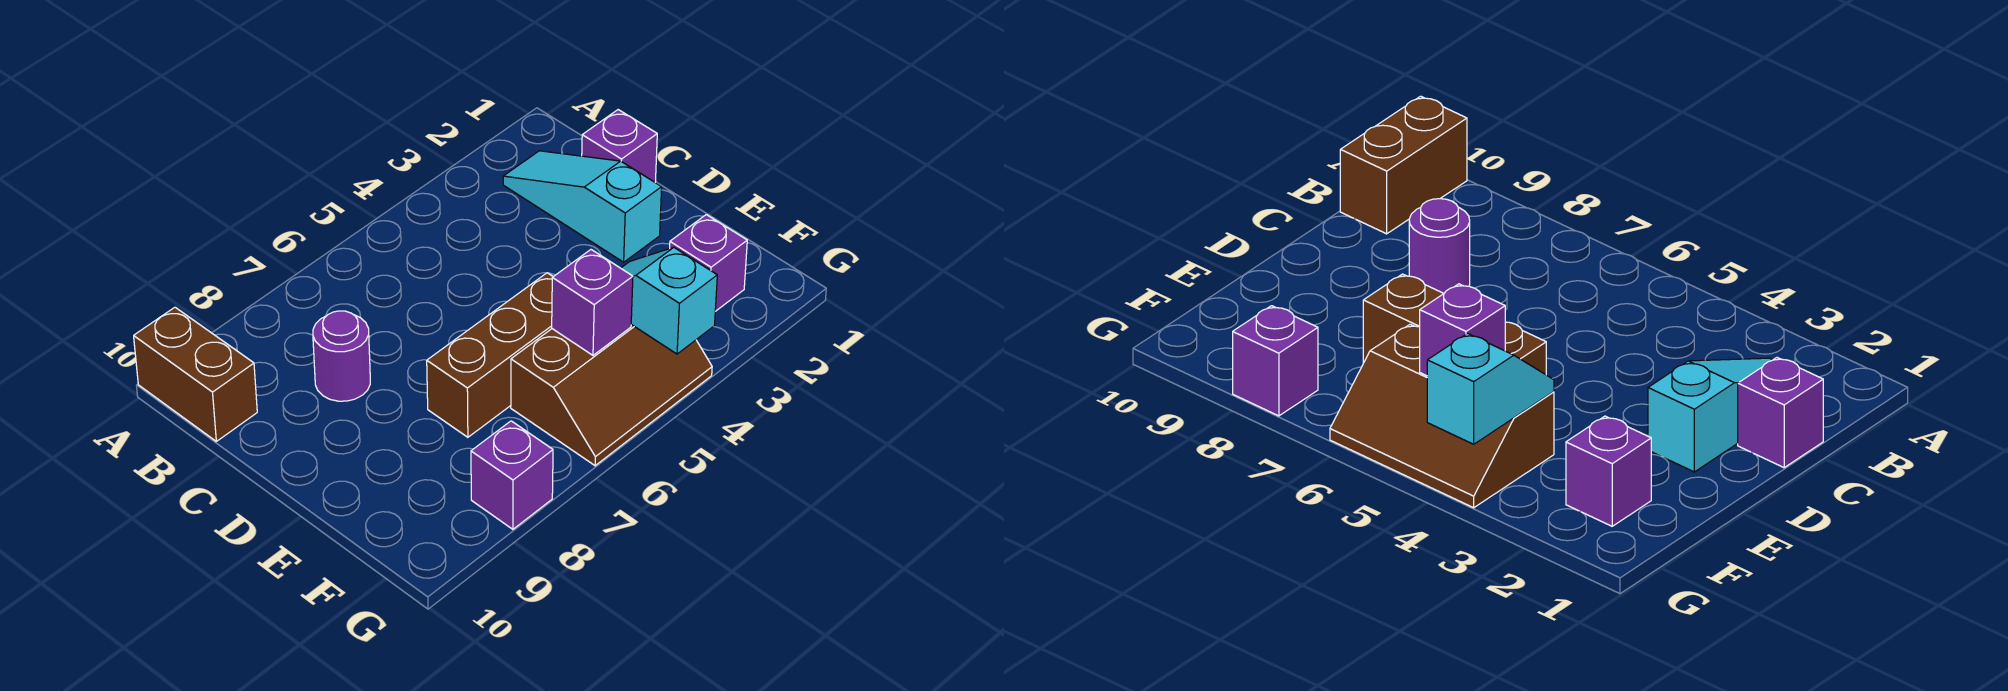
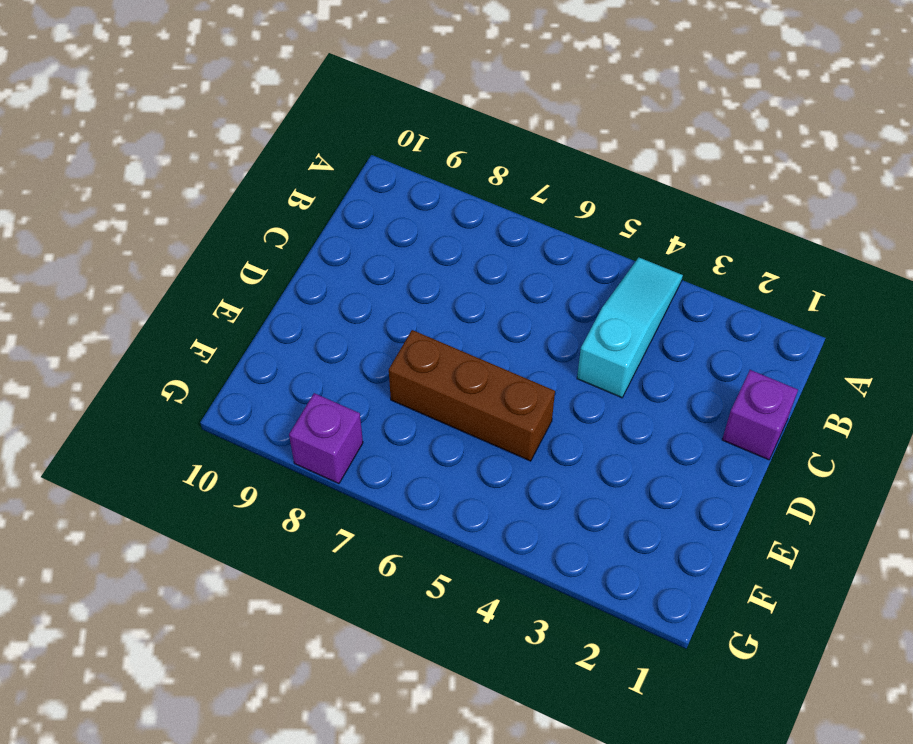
cyan 1x3 slope [577,258,683,398] -> cyan 1x3 slope moved to [503,151,662,262]
none -> brown 1x2 brick [134,307,257,441]
none -> purple 1x1 round brick [313,311,370,401]

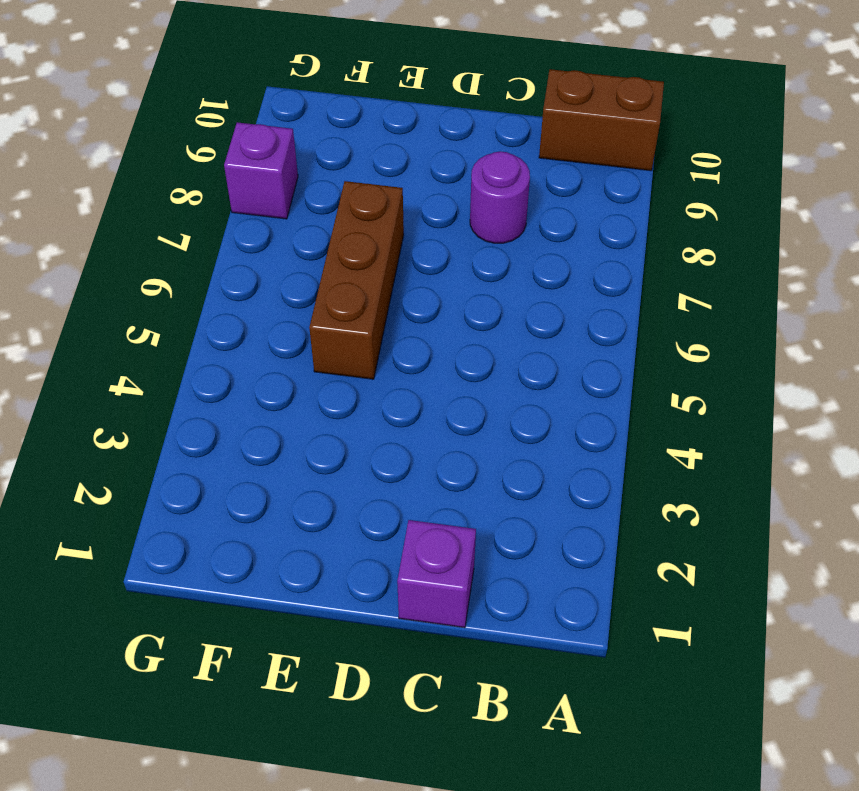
none -> cyan 1x3 slope [503,151,662,262]
none -> purple 1x1 brick [670,215,747,311]

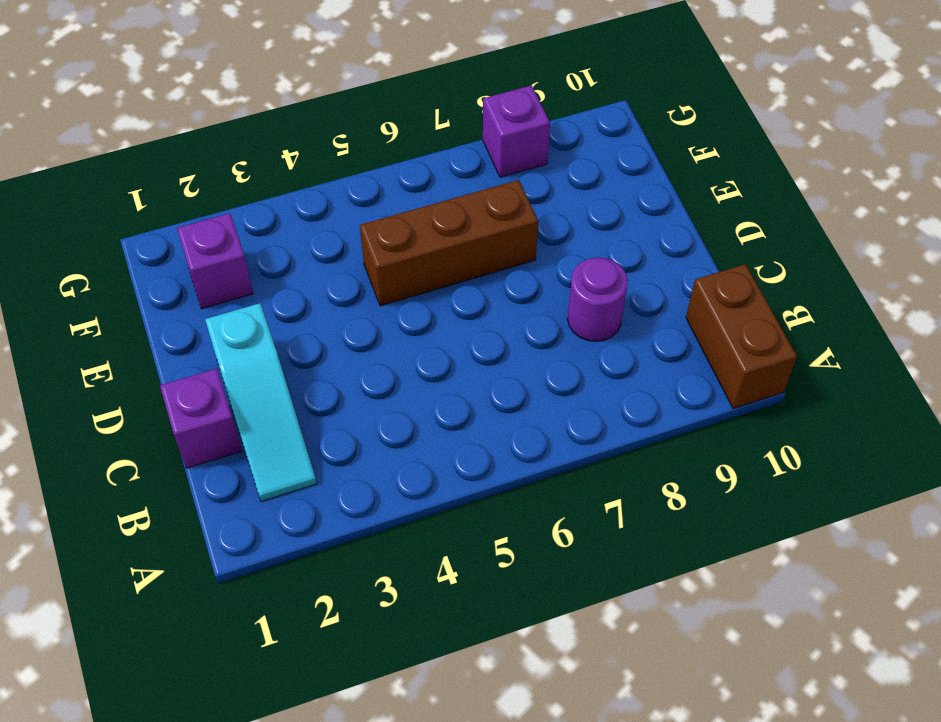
none -> brown 2x3 slope [511,325,712,466]
none -> cyan 1x2 slope [621,247,717,354]

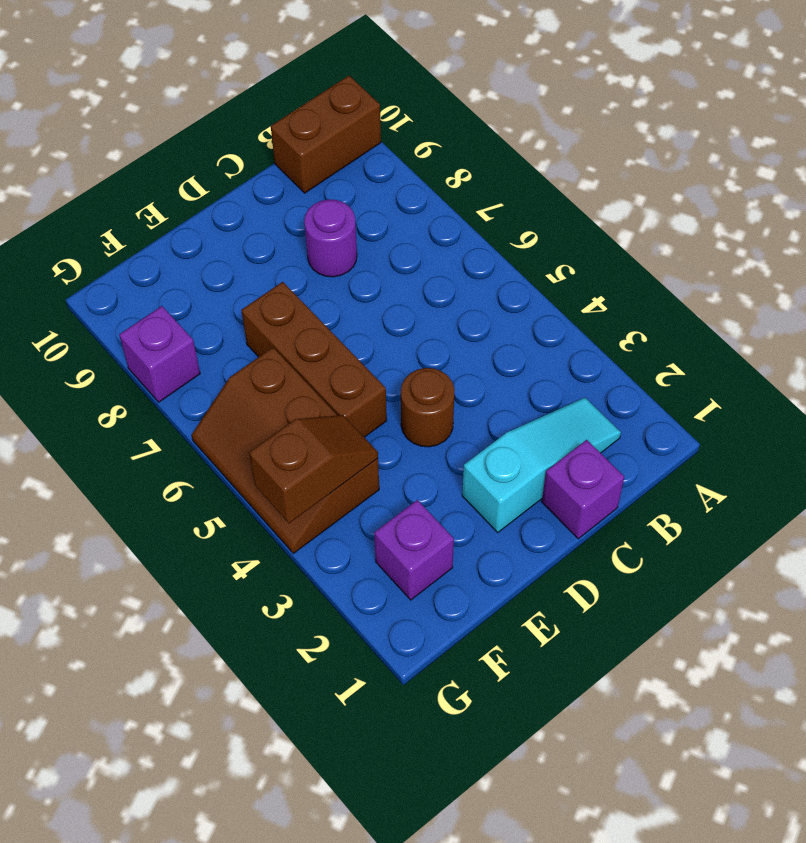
brown 1x1 round brick [401,368,455,447] -> none
brown 1x2 slope [249,415,378,523] -> cyan 1x2 slope [621,247,717,354]
none -> purple 1x1 brick [552,250,633,355]

